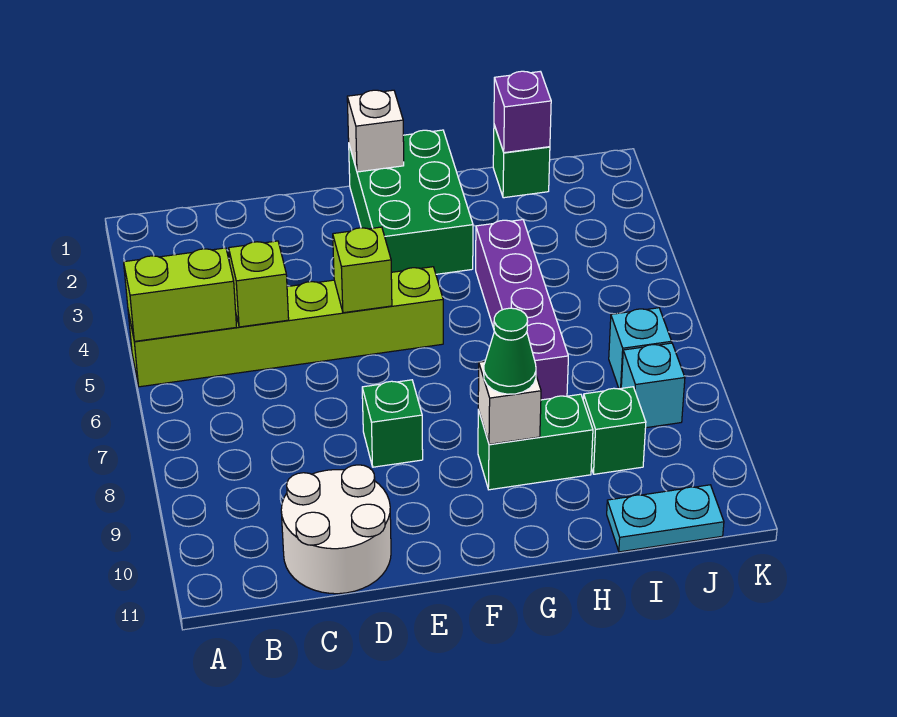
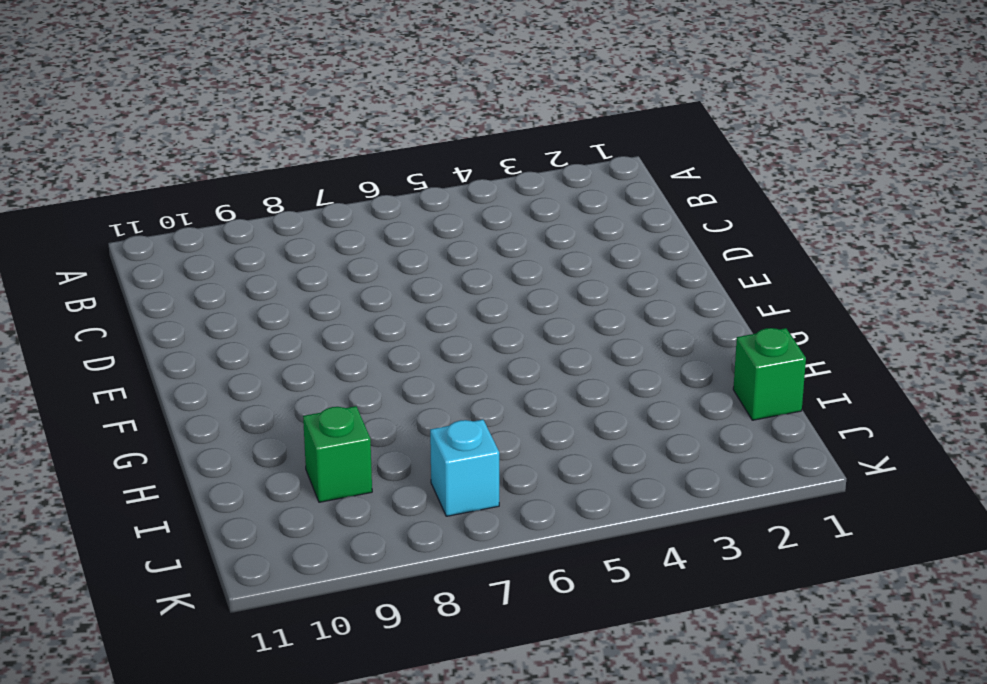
none -> lime 1x6 brick [128,267,443,387]
none -> white 2x2 round brick [281,465,391,594]
none -> green 1x1 brick [362,380,423,467]

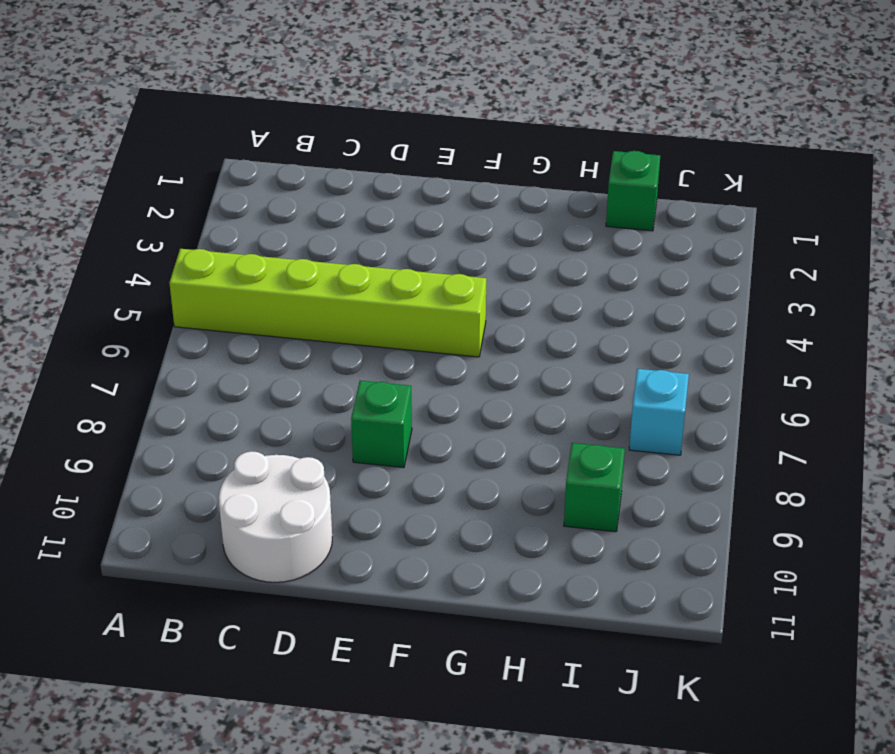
none -> green 2x3 brick [349,130,473,274]
none -> green 1x2 brick [478,394,593,490]
none -> purple 1x4 brick [476,220,568,400]

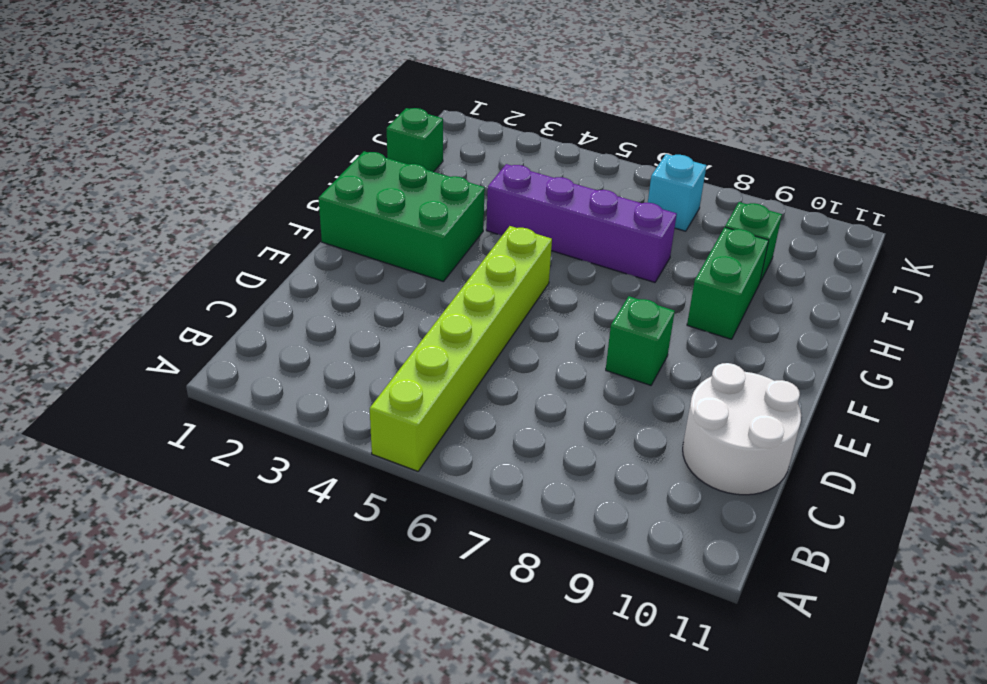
none -> cyan 1x2 plate [607,485,724,552]
none -> cyan 1x1 brick [621,343,685,428]
none -> lime 1x2 brick [124,248,237,341]

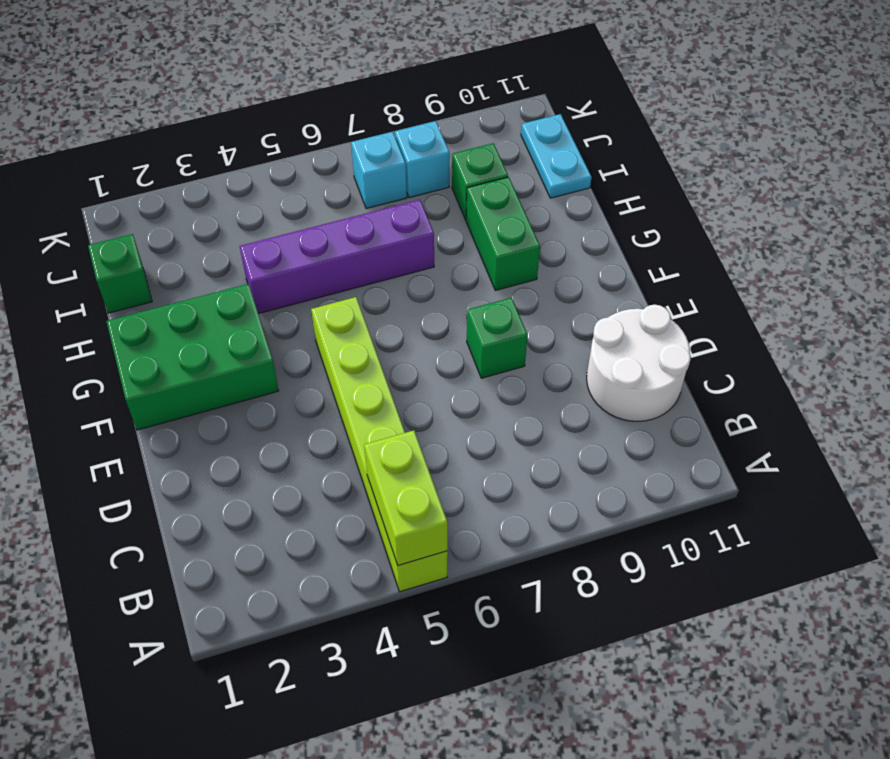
none -> lime 1x1 brick [229,241,289,327]
none -> lime 1x1 brick [333,227,392,313]
none -> white 1x1 brick [347,90,404,172]

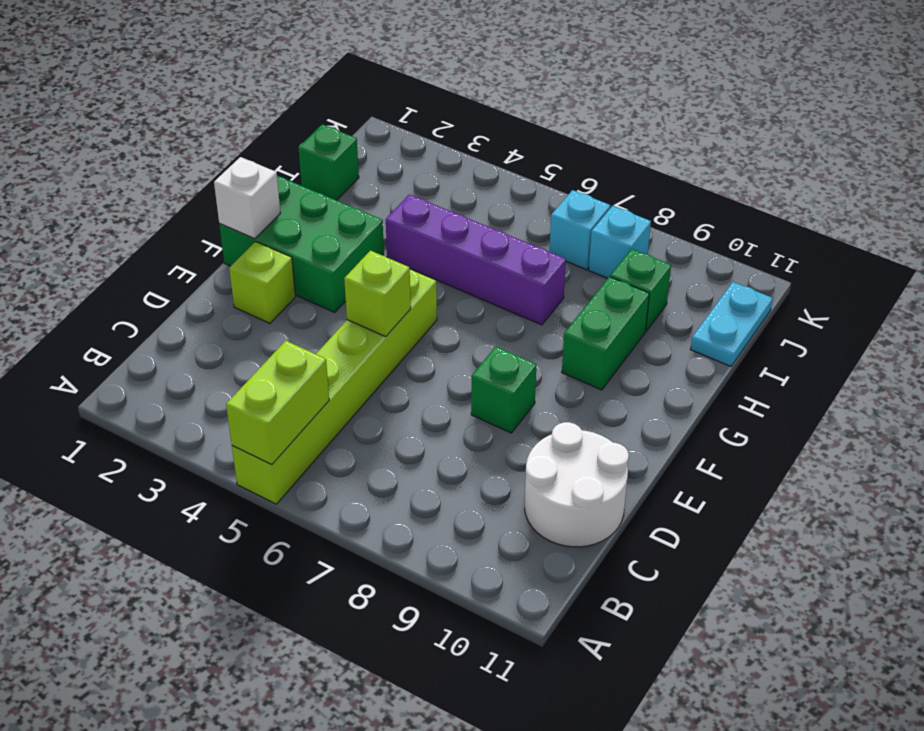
lime 1x1 brick [229,242,295,323] -> lime 1x1 brick moved to [229,241,289,327]
none -> white 1x1 brick [478,361,541,444]
none -> purple 1x1 brick [494,71,551,153]
none -> green 1x1 cone [484,308,536,394]

